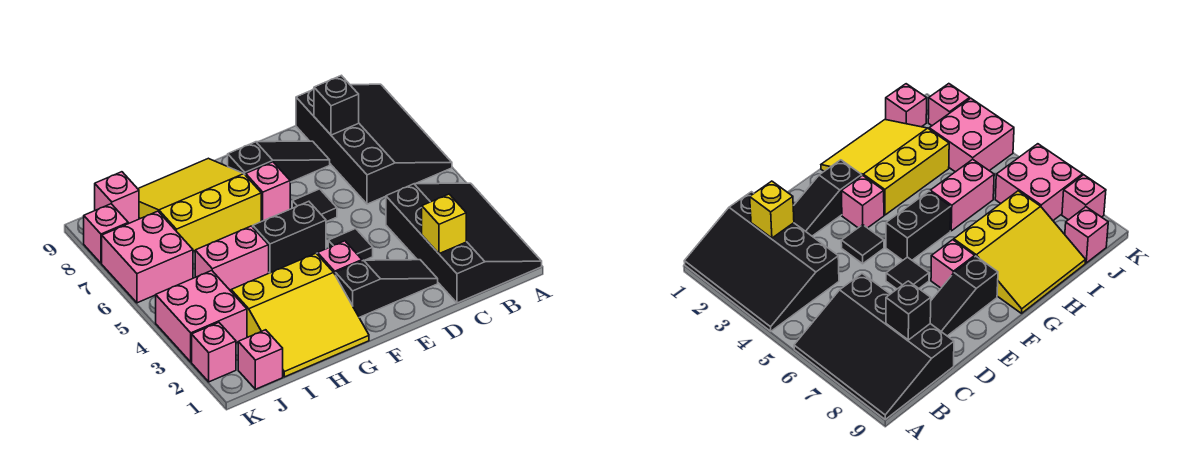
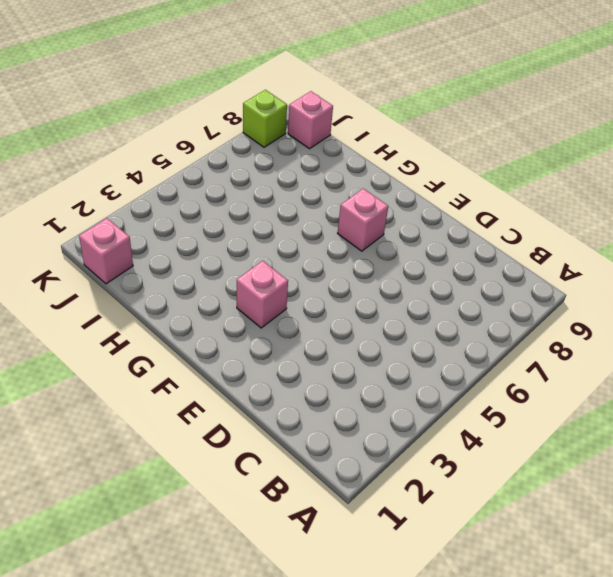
lime 1x1 brick [243,90,287,147] -> pink 1x1 brick [84,204,128,263]
none -> black 3x4 slope [386,183,542,303]
none -> black 3x4 slope [296,84,452,204]
none -> black 1x3 slope [335,260,438,317]

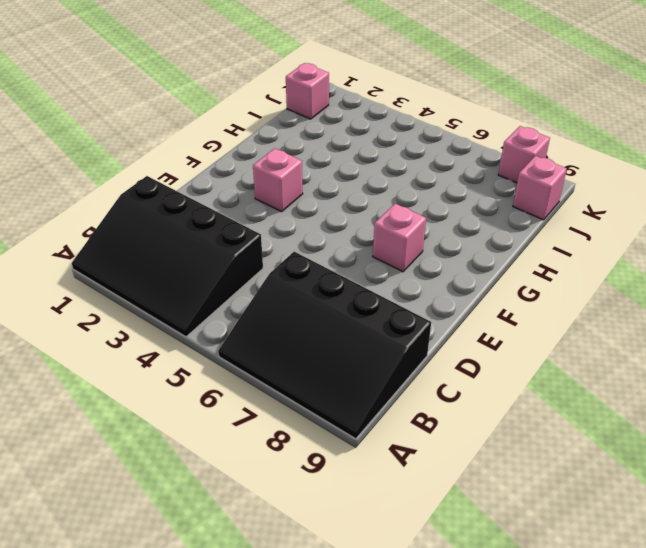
none -> black 1x3 slope [335,260,438,317]
none -> black 1x3 slope [228,141,330,182]
none -> black 1x1 tile [328,229,373,261]

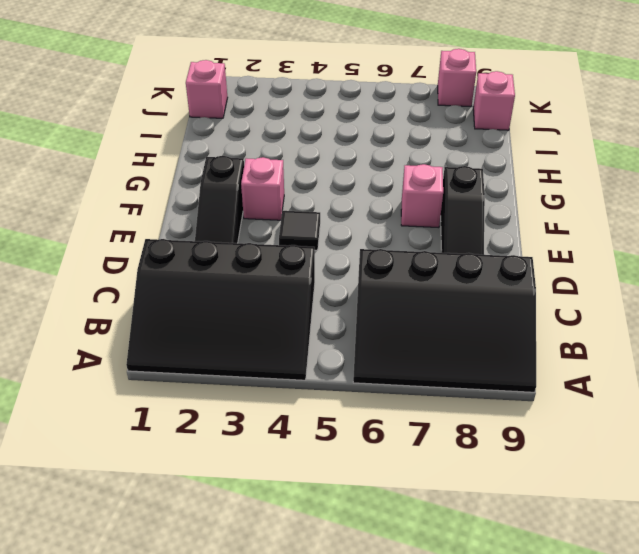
none -> black 1x1 tile [292,189,337,222]
none -> black 1x2 brick [253,201,326,273]
none -> yellow 3x3 slope [231,253,369,377]

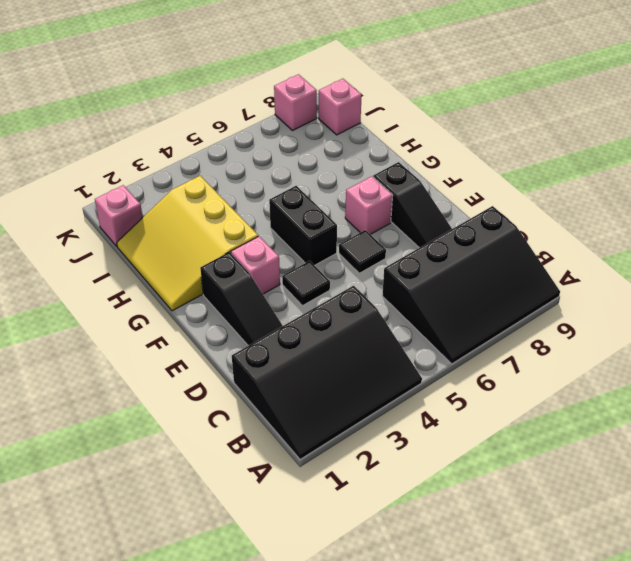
none -> yellow 3x3 slope [138,158,261,251]
none -> pink 1x2 brick [195,226,269,290]
none -> pink 2x2 brick [156,271,247,362]

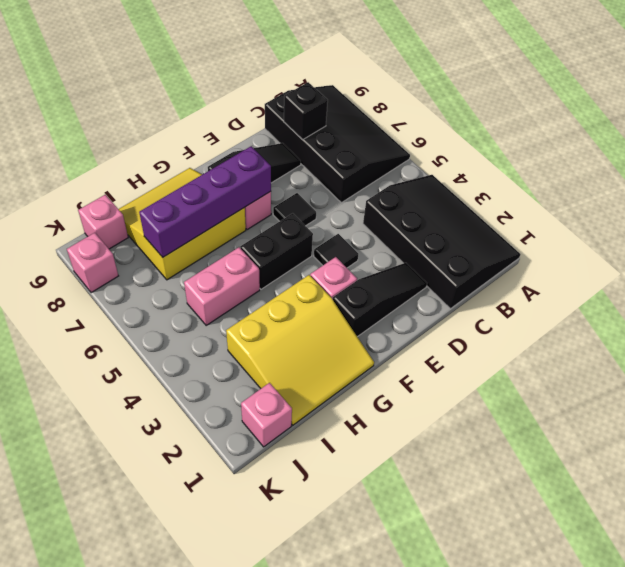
purple 1x4 brick [139,146,271,257] -> none
none -> pink 2x2 brick [156,271,247,362]
none -> pink 2x2 brick [102,211,193,303]
none -> pink 1x1 brick [192,322,236,382]

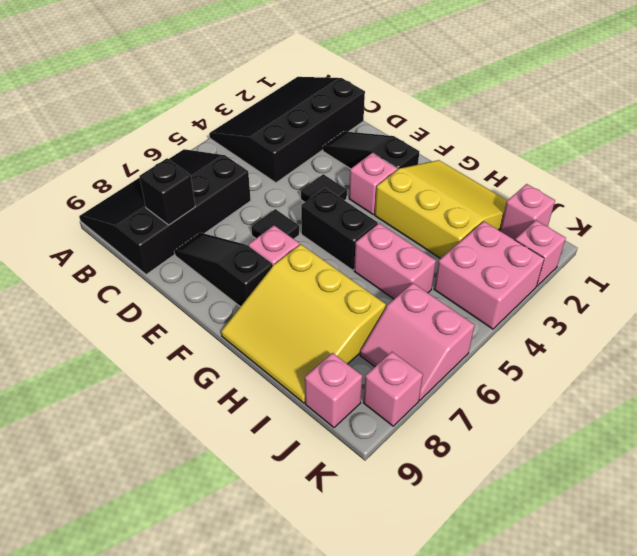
pink 2x2 slope [360,283,475,400] -> pink 2x2 brick [102,211,193,303]
none -> yellow 1x1 brick [422,194,466,254]

